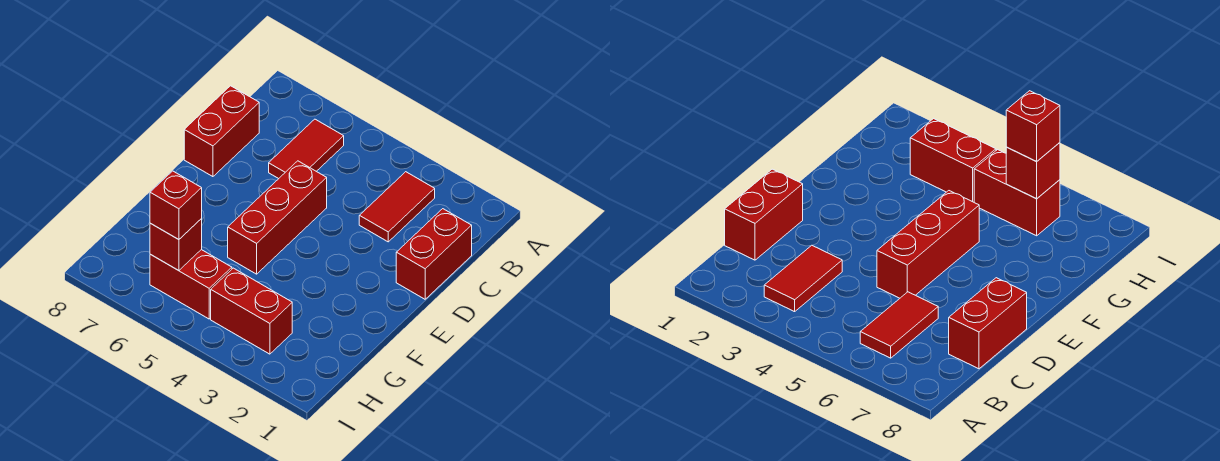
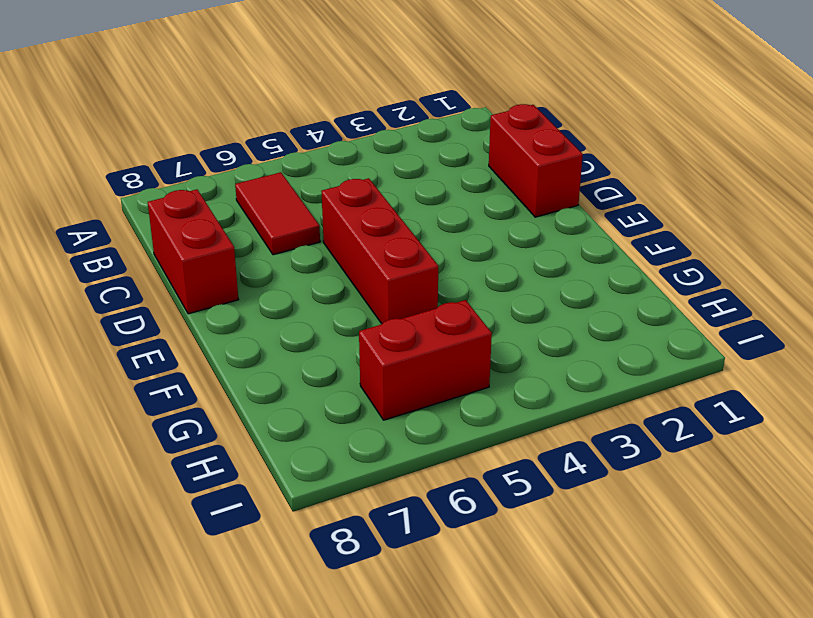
none -> red 1x2 tile [359,172,435,242]
none -> red 1x2 brick [211,268,292,354]

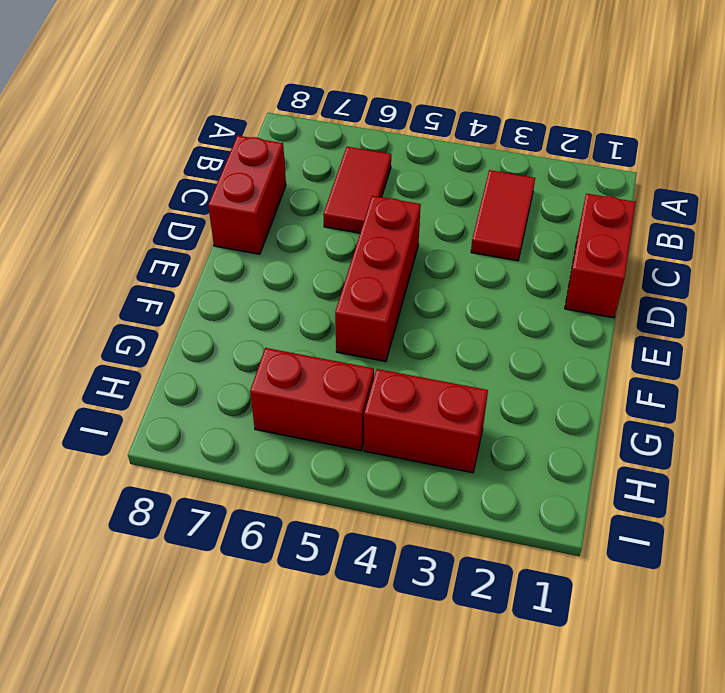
none -> red 1x1 brick [150,219,202,271]
none -> red 1x1 brick [150,171,202,240]

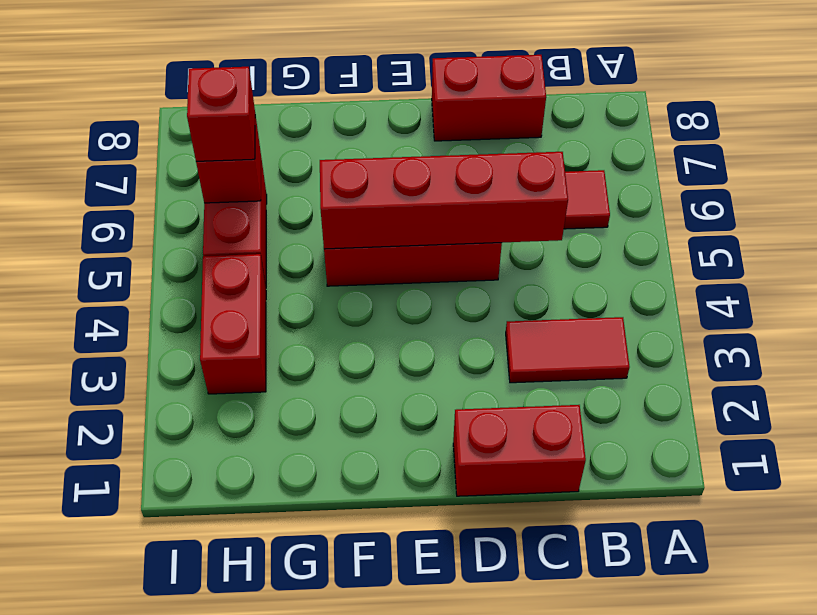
red 1x4 brick [320,152,568,249] -> none

